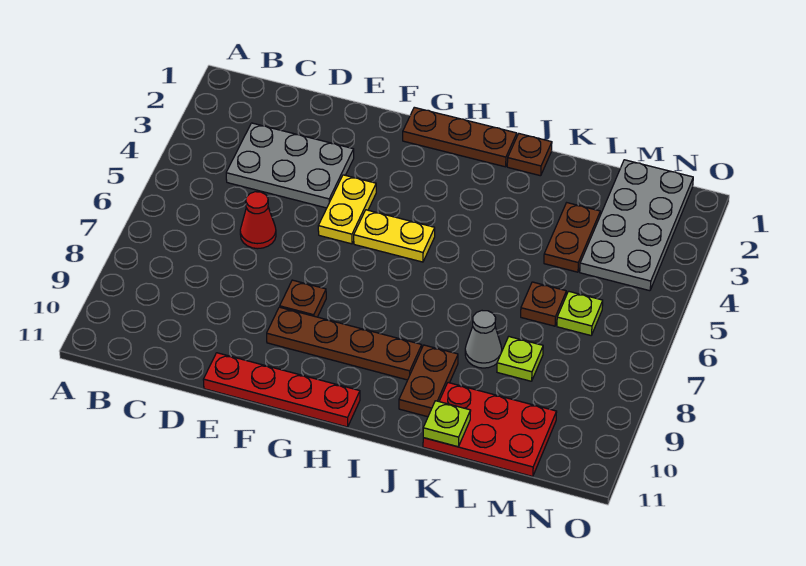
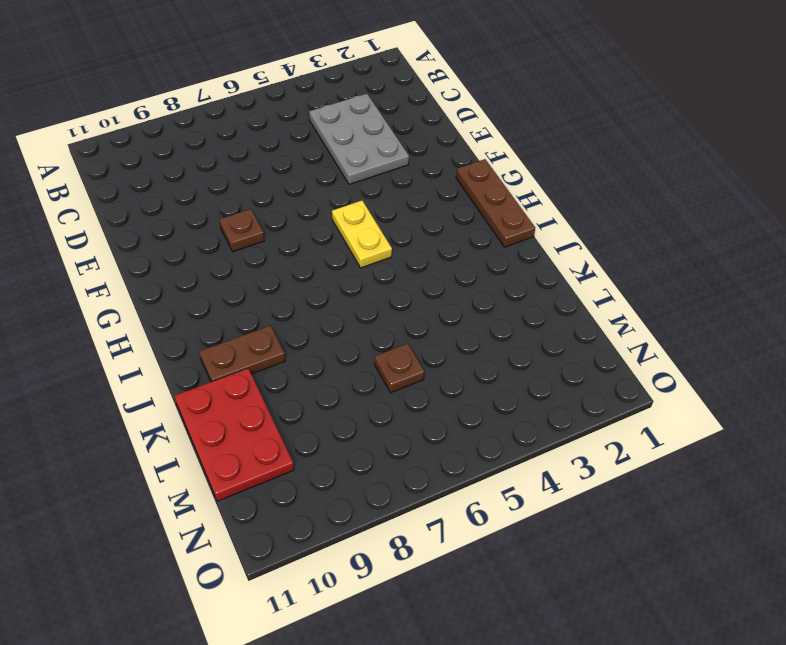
none -> red 1x1 cone [240,192,276,249]
none -> red 1x4 plate [203,353,360,427]
none -> yellow 1x2 plate [318,175,376,244]

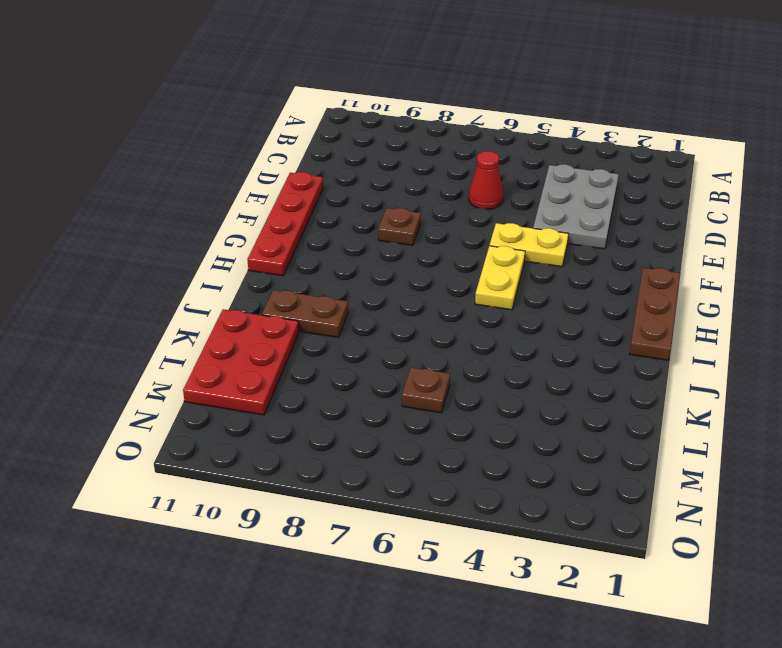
none -> brown 1x4 plate [267,307,422,380]
none -> brown 1x1 plate [507,134,552,176]
none -> grey 1x1 cone [465,311,502,368]

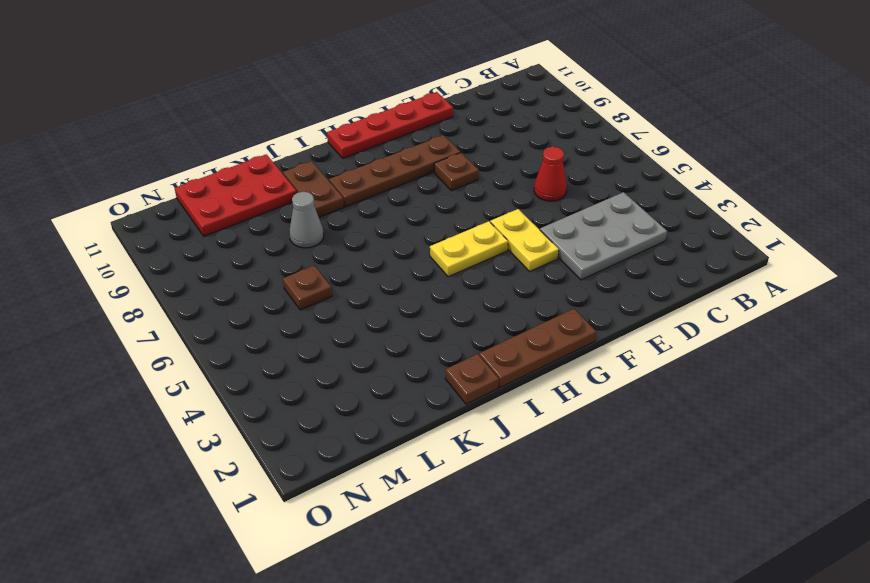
none -> brown 1x2 plate [544,203,600,272]
none -> lime 1x1 plate [497,337,543,381]
none -> grey 2x4 plate [580,160,693,291]

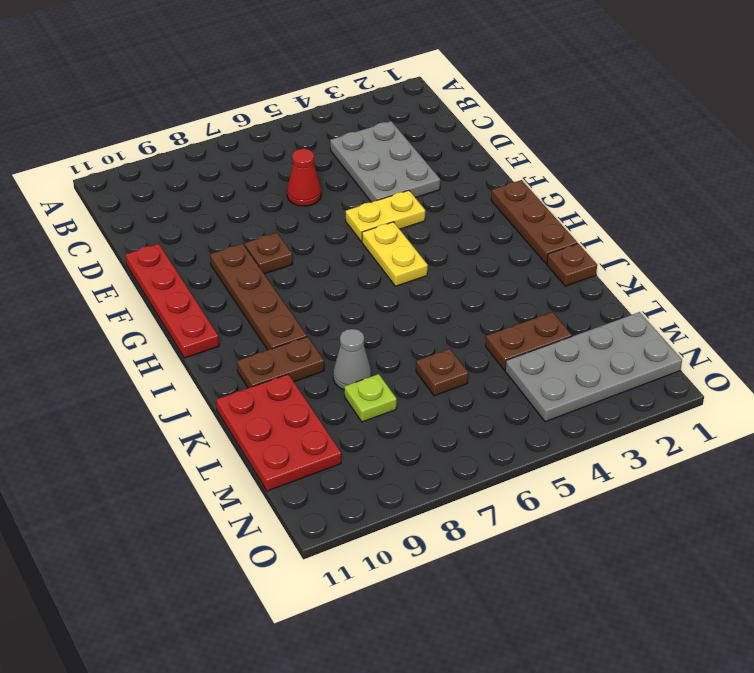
none -> lime 1x1 plate [557,291,603,335]
none -> lime 1x1 plate [423,401,471,447]

